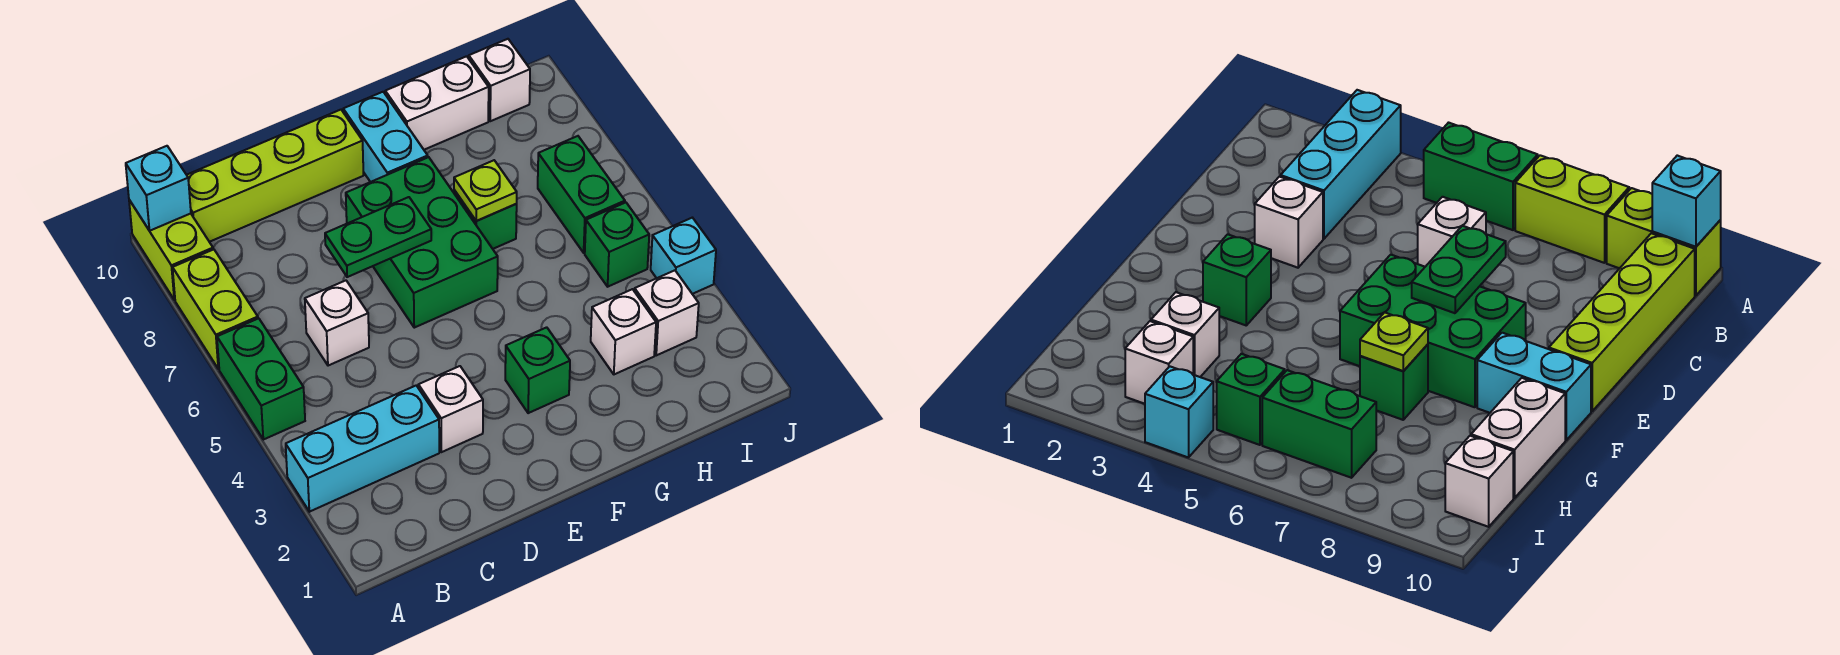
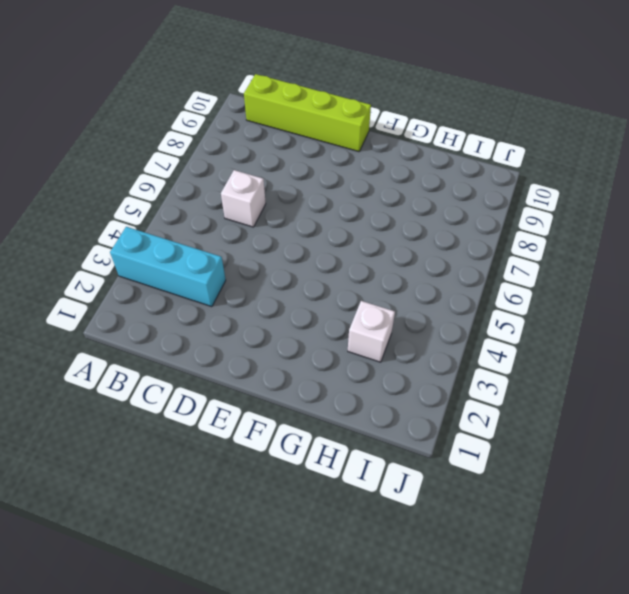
none -> green 1x2 brick [217,318,305,440]
none -> lime 1x2 brick [173,249,258,369]
none -> lime 1x2 brick [129,200,213,300]

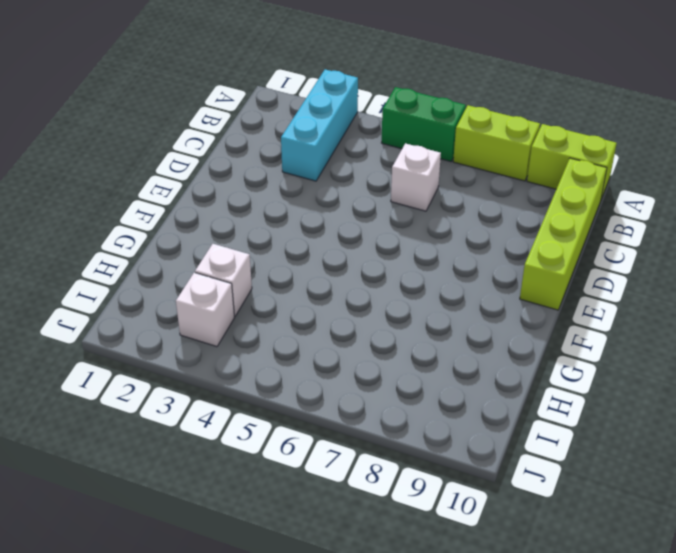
none -> white 1x1 brick [418,366,483,452]
none -> green 2x3 brick [346,157,498,328]
none -> green 1x1 brick [505,327,570,413]

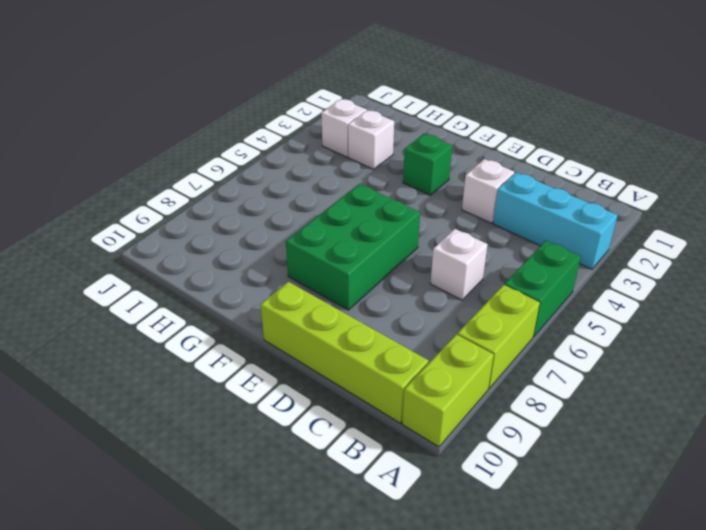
none -> cyan 1x2 brick [343,92,428,182]
none -> green 1x1 brick [454,190,517,249]
none -> white 1x2 brick [385,56,489,150]

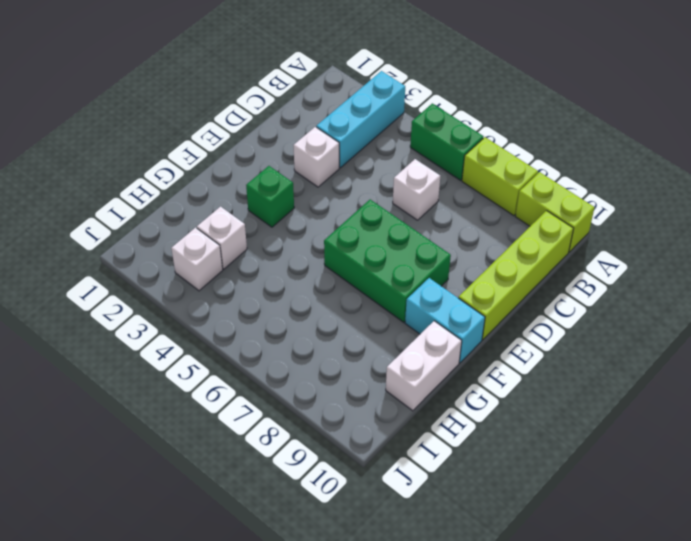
none -> green 1x1 brick [454,190,517,249]
none -> green 1x1 brick [585,202,649,287]
none -> green 1x2 brick [538,136,625,253]

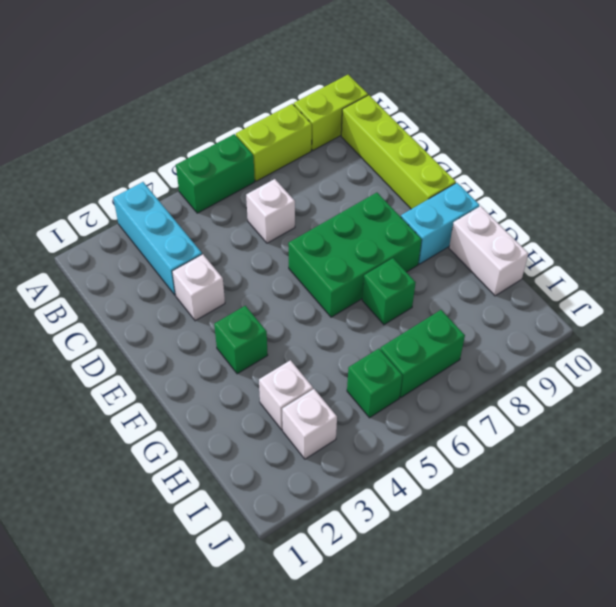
none -> white 1x1 brick [469,39,530,121]
none -> cyan 1x1 brick [651,218,716,294]
none -> cyan 1x1 brick [126,146,191,231]

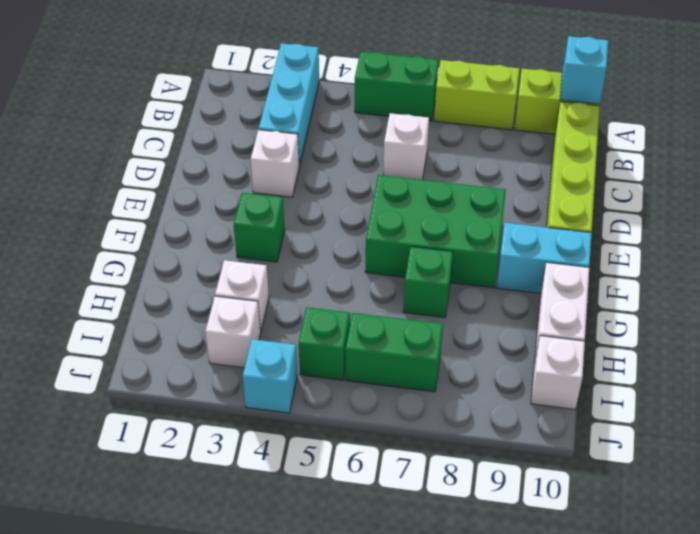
none -> green 1x2 plate [325,197,431,277]
none -> lime 1x1 plate [454,160,517,221]

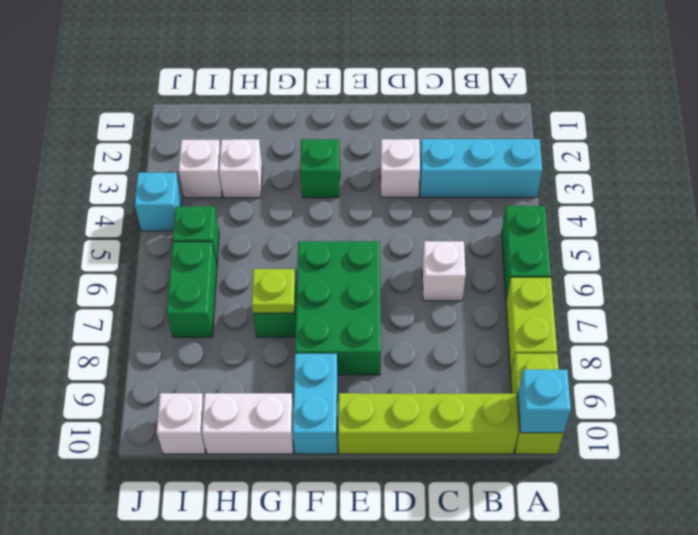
none -> green 1x2 plate [325,197,431,277]

